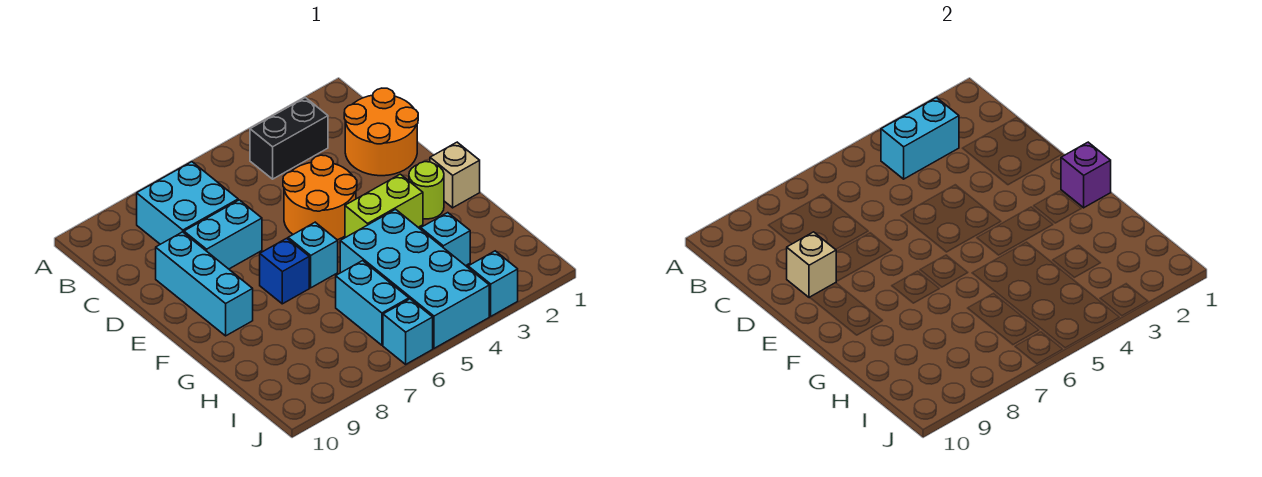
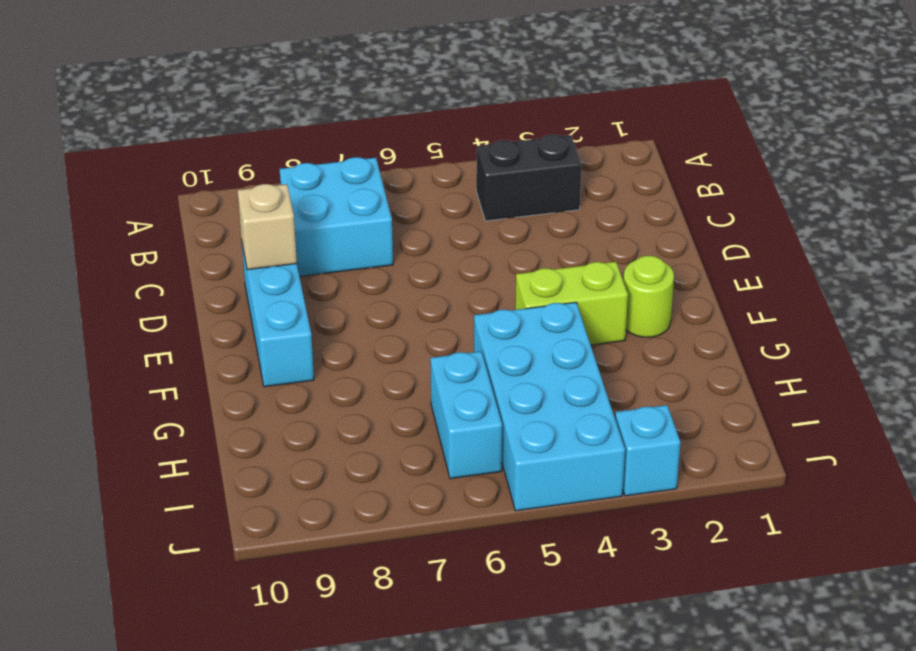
none -> orange 2x2 round brick [344,88,418,176]
none -> orange 2x2 round brick [283,155,357,240]
none -> cyan 1x2 brick [184,200,262,269]

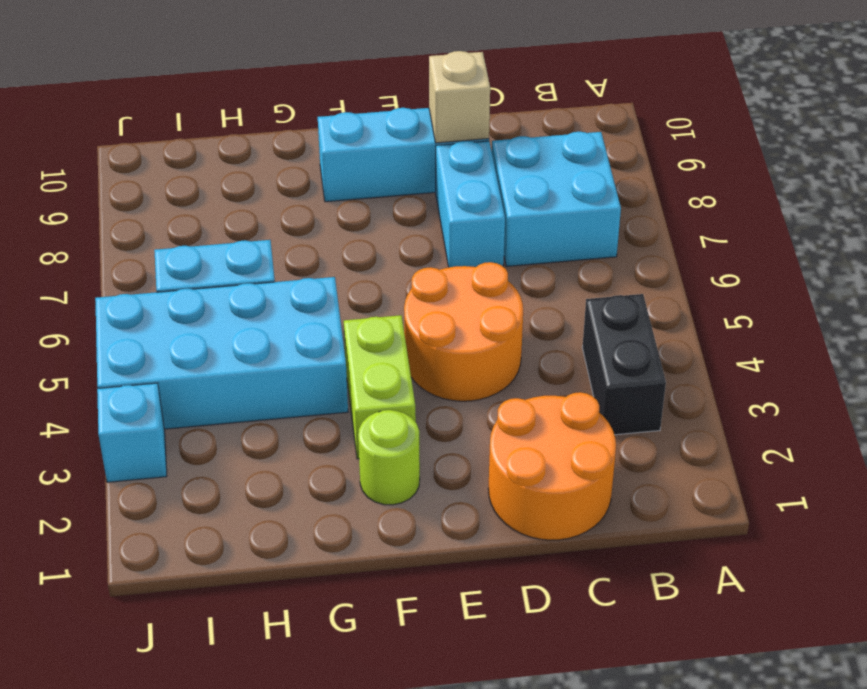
none -> tan 1x1 brick [430,142,480,208]
none -> cyan 1x1 brick [288,222,338,288]
none -> blue 1x1 brick [260,238,309,304]

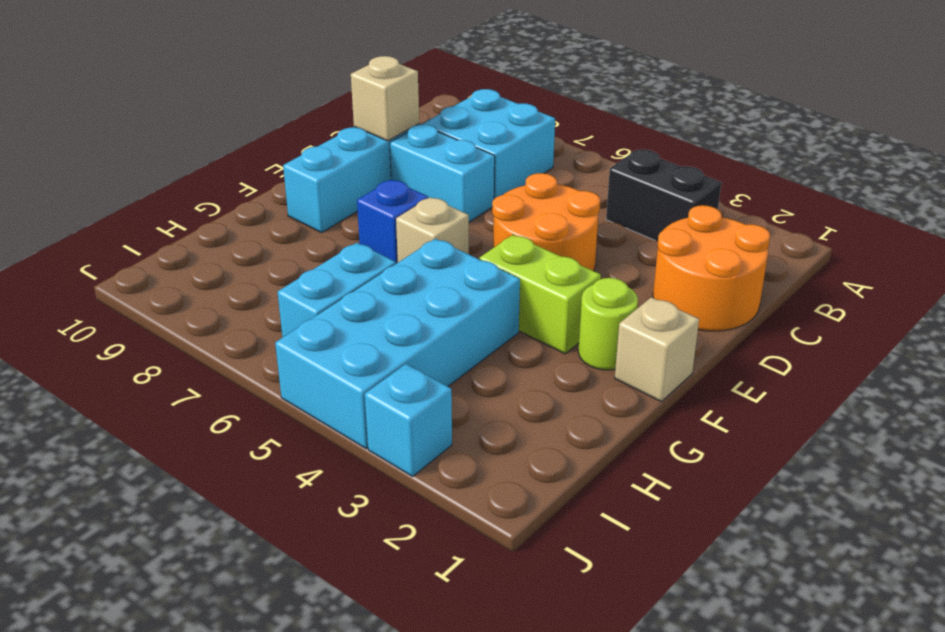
tan 1x1 brick [396,197,469,262] -> cyan 1x1 brick [288,222,338,288]
none -> cyan 1x1 brick [421,213,470,266]
none -> cyan 1x1 brick [383,299,433,364]
none -> cyan 1x2 brick [881,98,959,179]

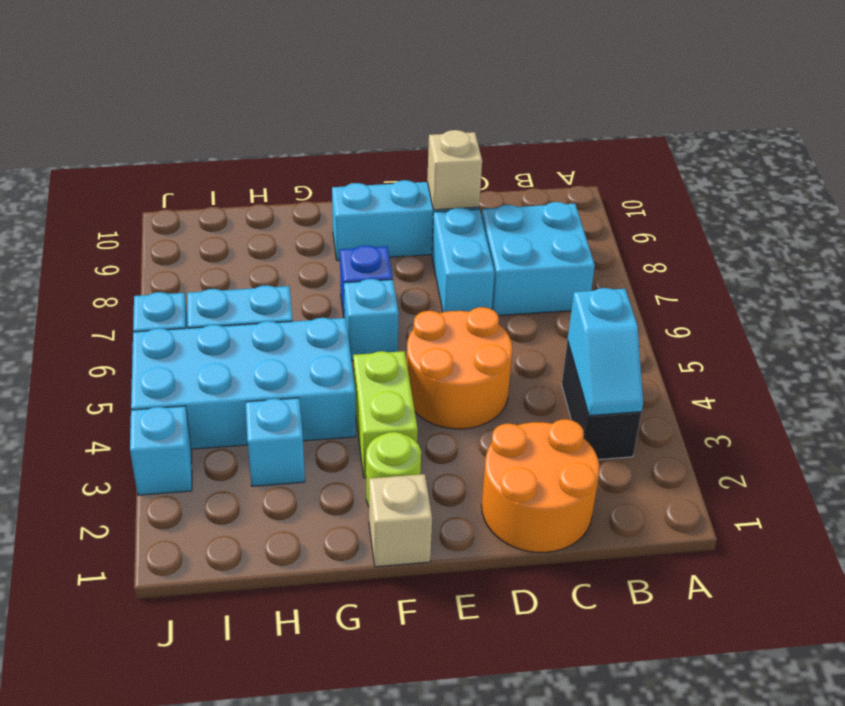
cyan 1x2 slope [568,288,643,416] -> cyan 1x2 brick [881,98,959,179]
none -> purple 1x1 brick [1061,142,1111,208]

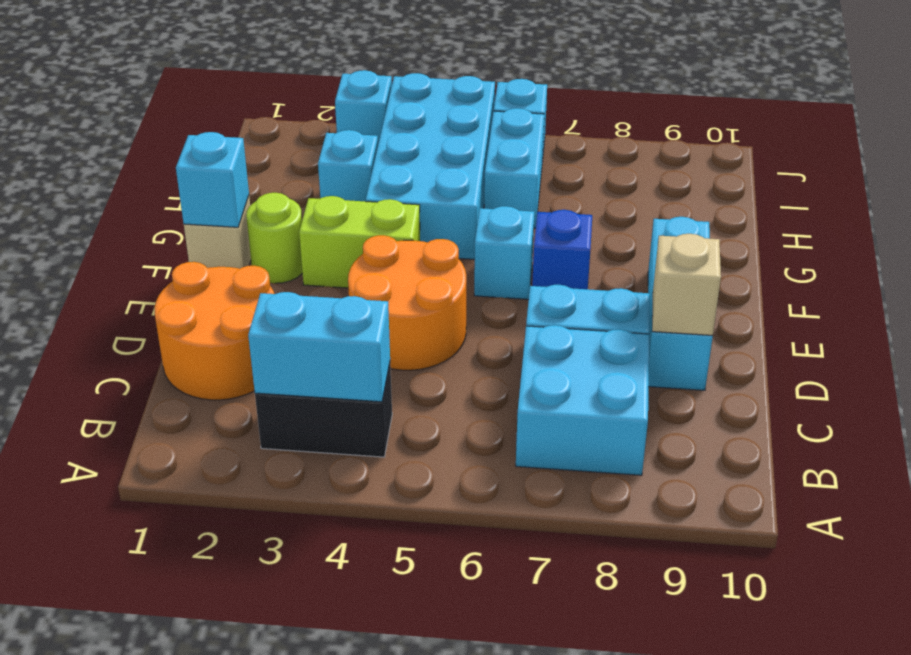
cyan 1x1 brick [176,132,249,227] -> purple 1x1 brick [1061,142,1111,208]

